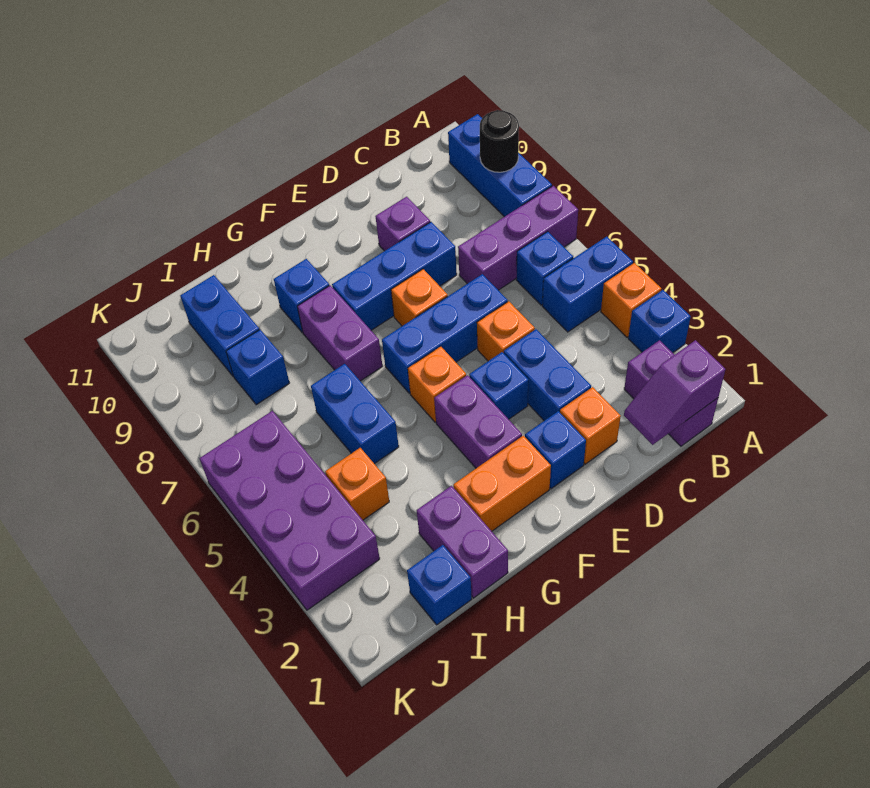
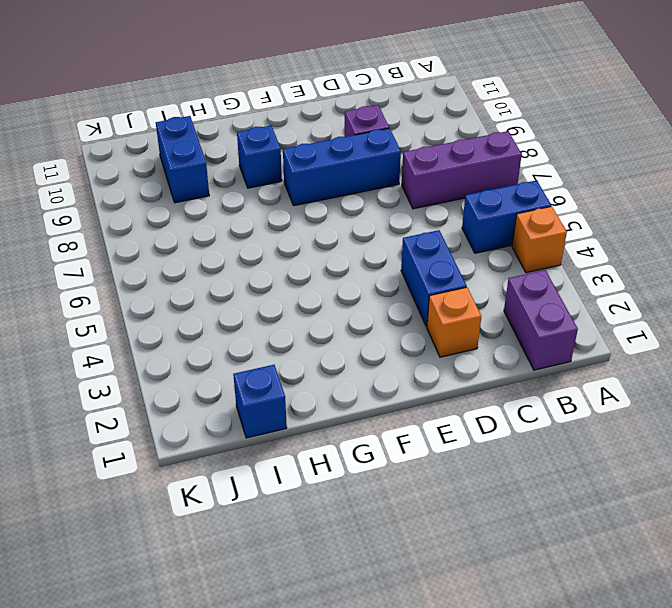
none -> blue 1x1 brick [628,290,691,353]
none -> blue 1x3 brick [448,114,552,217]
none -> blue 1x1 brick [516,232,573,305]
none -> orange 1x1 brick [477,301,535,361]

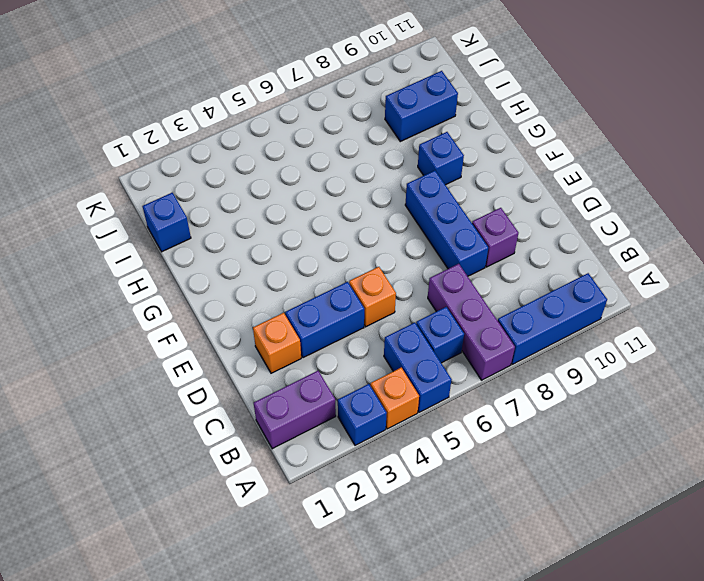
none -> blue 1x3 brick [382,274,508,393]
none -> blue 1x1 brick [525,411,586,489]
none -> blue 1x1 brick [469,352,529,419]
none -> orange 1x1 brick [391,269,448,326]

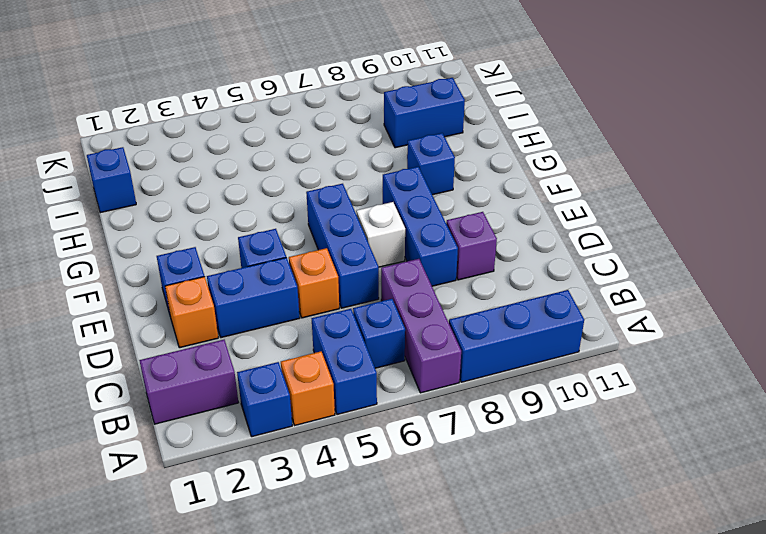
white 1x1 brick [356,202,405,267] -> orange 1x1 brick [391,269,448,326]
none -> orange 1x2 brick [453,436,551,531]
none -> purple 1x2 brick [434,375,522,468]
none -> orange 1x1 brick [408,346,466,422]
none -> purple 1x2 brick [297,285,382,381]

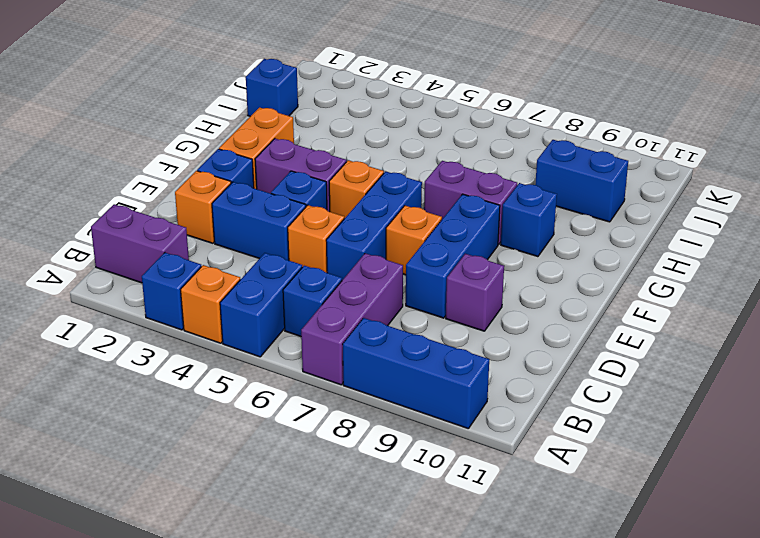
none -> purple 1x2 brick [417,486,508,598]
none -> blue 1x2 brick [311,364,399,464]
none -> orange 1x1 brick [325,448,389,520]
none -> blue 1x1 brick [226,330,289,405]

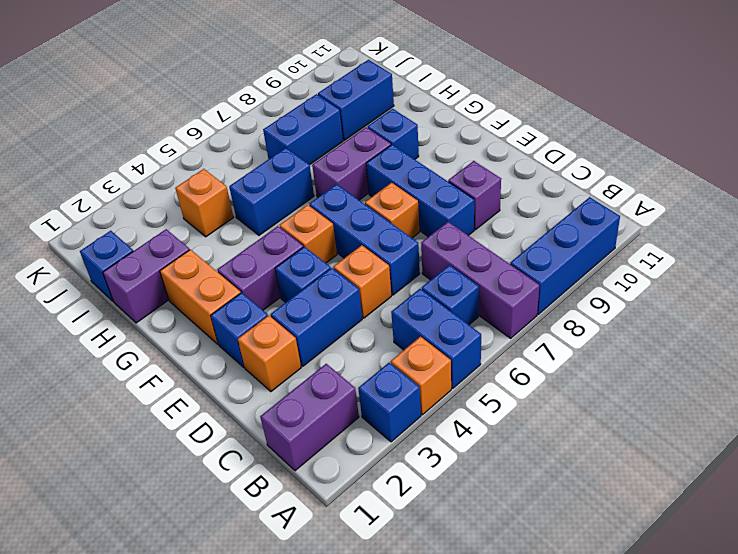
blue 1x2 brick [263,94,343,165] -> blue 1x1 brick [226,330,289,405]
none -> purple 2x4 brick [199,411,380,610]
none -> black 1x1 round brick [480,110,519,172]
none -> purple 1x2 slope [624,340,726,445]

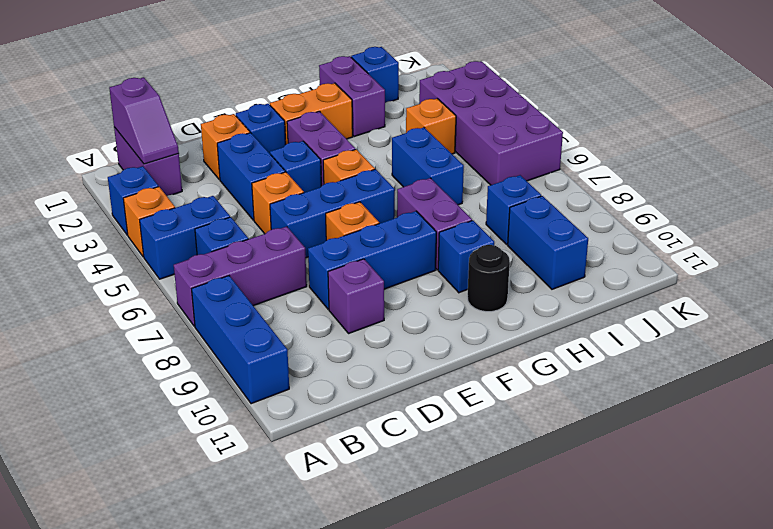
purple 1x2 slope [109,77,179,164] -> purple 1x2 slope turned to [624,340,726,445]
black 1x1 round brick [467,245,510,312] -> black 1x1 round brick moved to [480,110,519,172]

